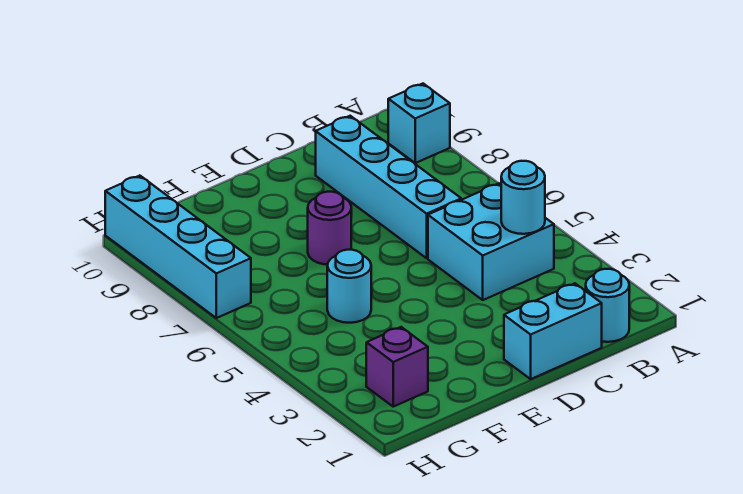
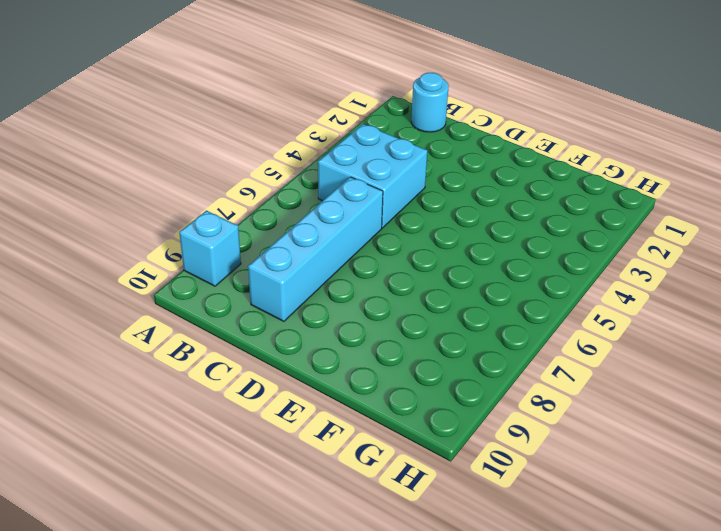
none -> cyan 1x2 brick [504,283,602,379]
none -> purple 1x1 round brick [308,192,351,265]

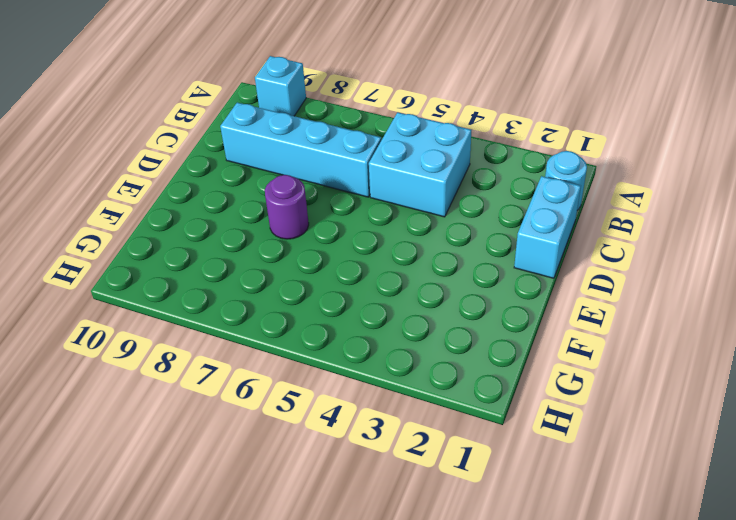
none -> cyan 1x1 round brick [327,250,371,323]
none -> purple 1x1 brick [366,327,428,407]

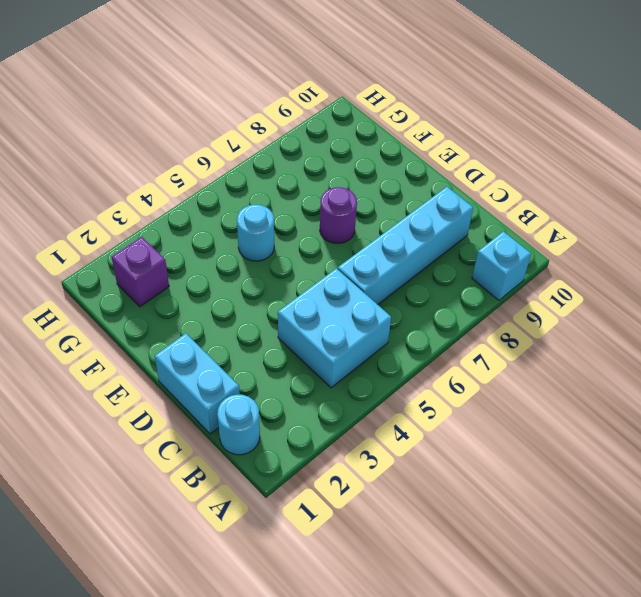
none -> cyan 1x4 brick [105,176,251,318]
none -> cyan 1x1 round brick [501,161,545,234]

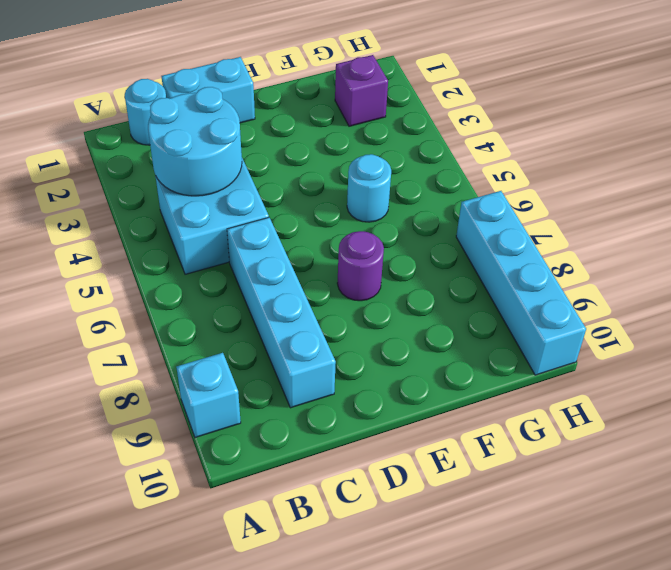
cyan 2x2 round brick [148,87,242,196] -> cyan 1x1 round brick [501,161,545,234]

